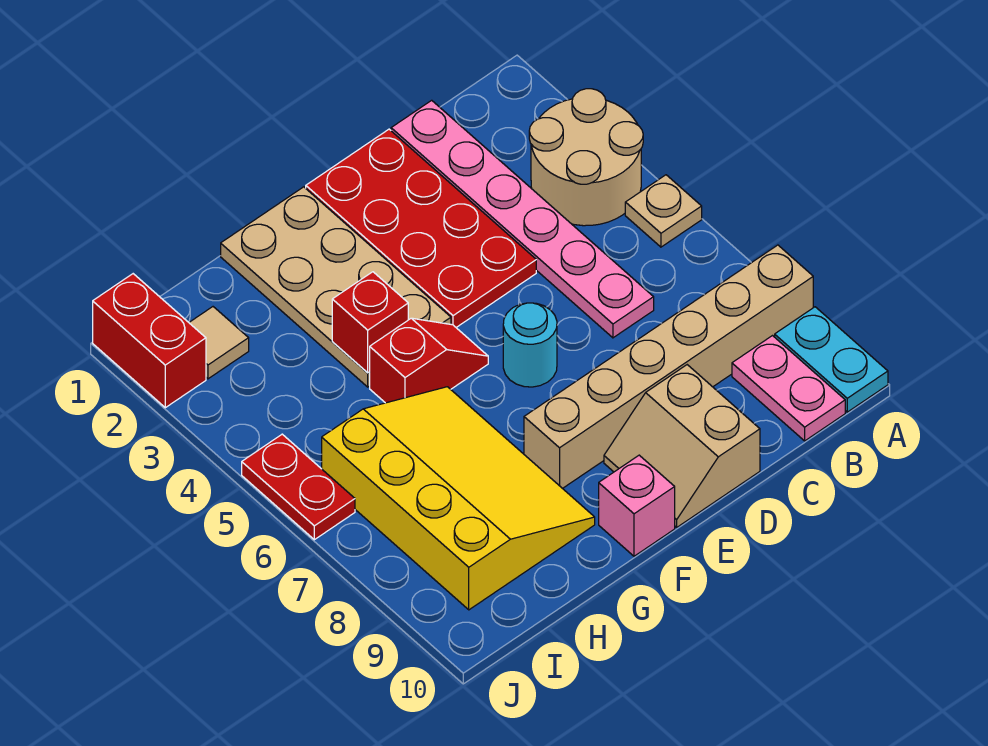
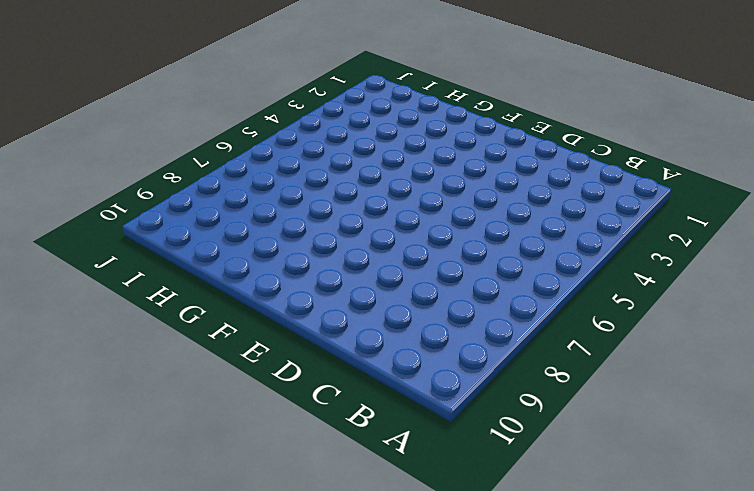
none -> tan 2x2 round brick [529,89,643,226]
none -> tan 1x1 plate [625,175,702,247]
none -> tan 1x6 brick [524,245,813,489]

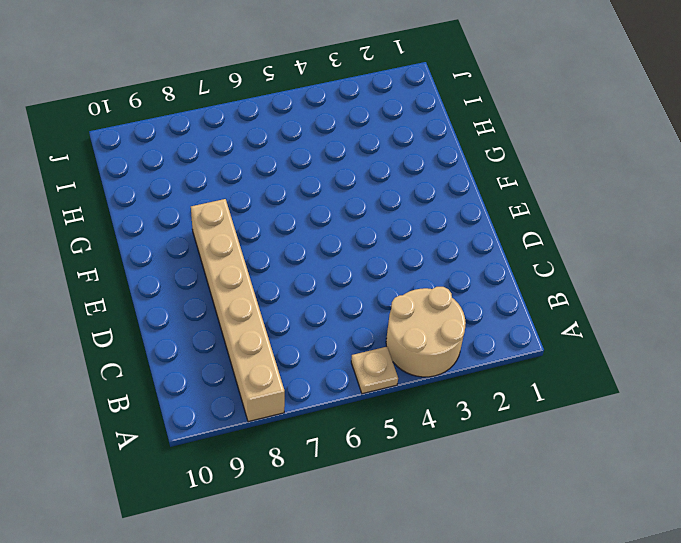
none -> cyan 1x2 plate [775,307,888,412]
none -> pink 1x2 plate [732,336,845,441]
none -> pink 1x6 plate [391,100,654,338]

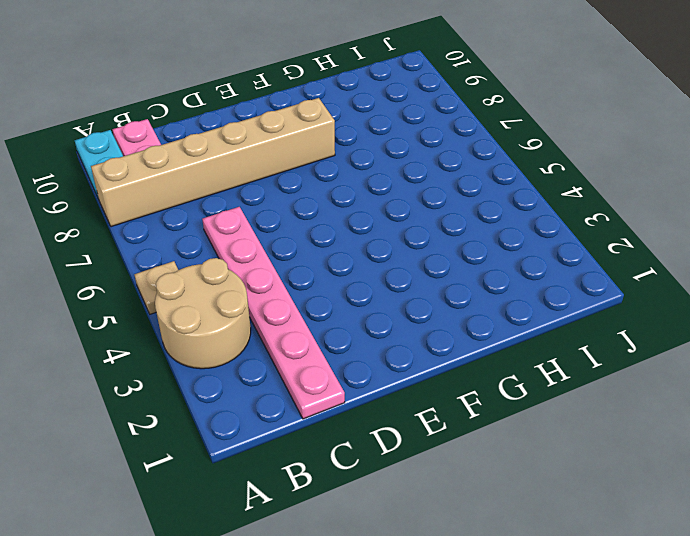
none -> red 2x4 plate [306,129,536,327]
none -> tan 2x2 slope [604,365,760,527]
none -> cyan 1x1 round brick [503,303,557,387]

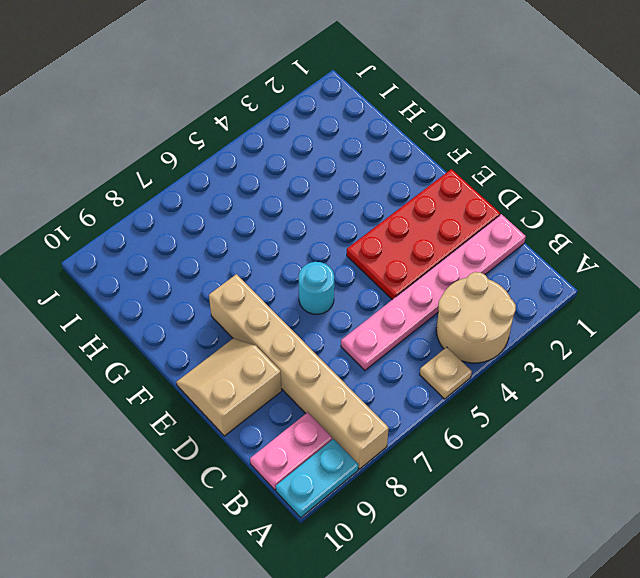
none -> tan 2x4 plate [221,187,451,387]
none -> red 1x2 slope [370,318,488,403]
none -> pink 1x1 brick [599,455,675,556]

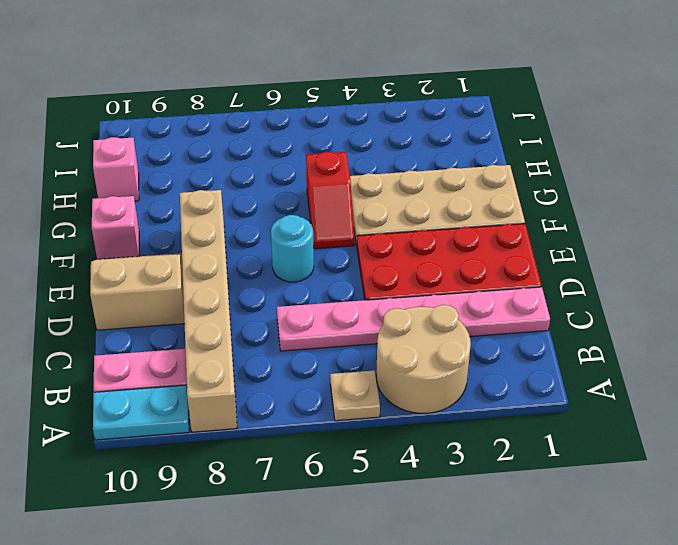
pink 1x1 brick [93,137,139,201] -> none
none -> yellow 3x4 slope [322,387,595,610]
none -> tan 1x1 tile [189,307,249,379]
none -> red 1x2 brick [93,274,206,408]

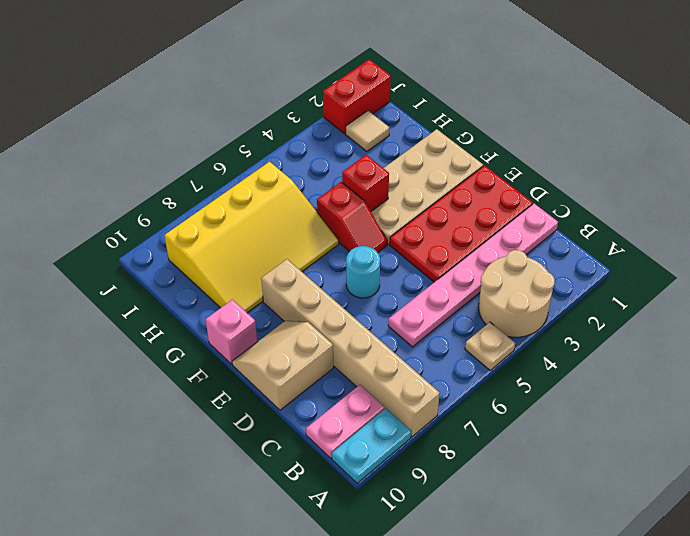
none -> red 1x2 plate [242,434,355,540]

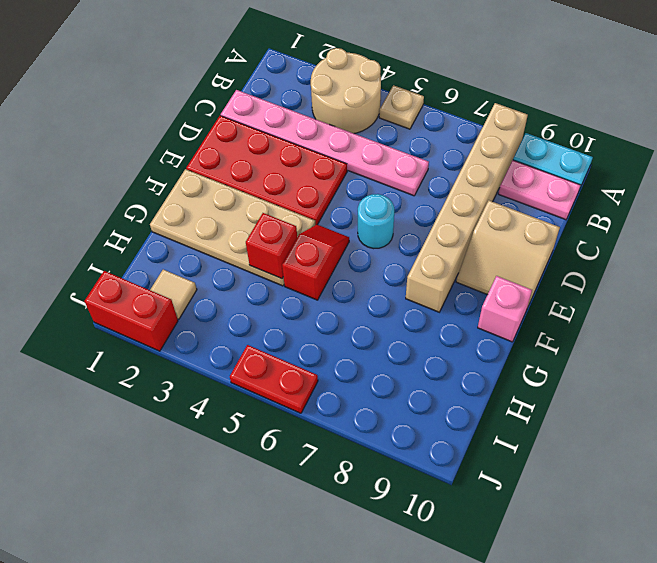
none -> yellow 3x4 slope [322,387,595,610]

